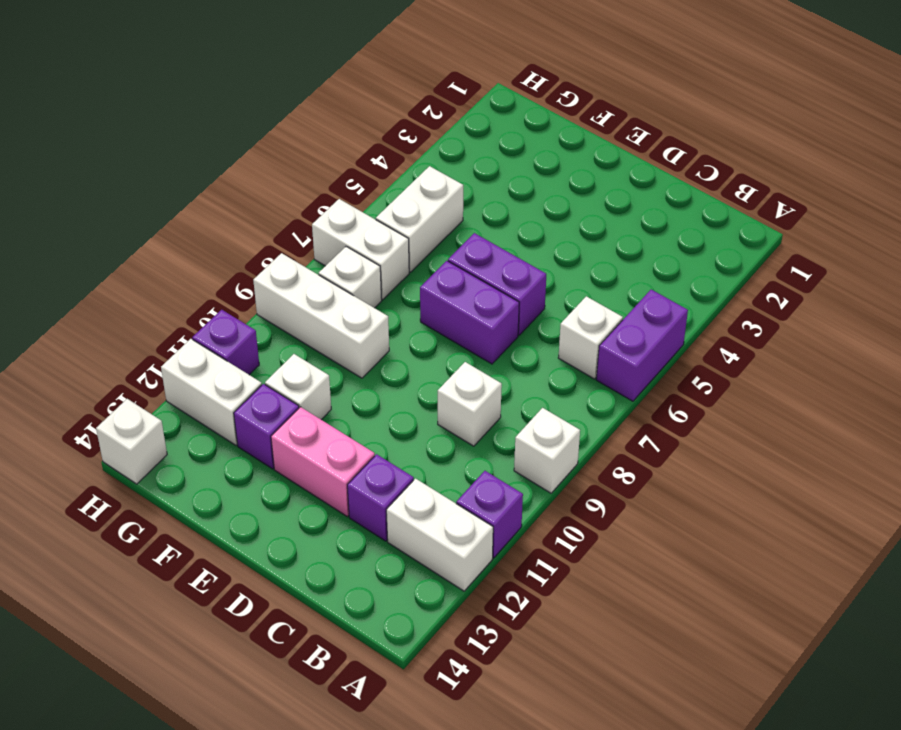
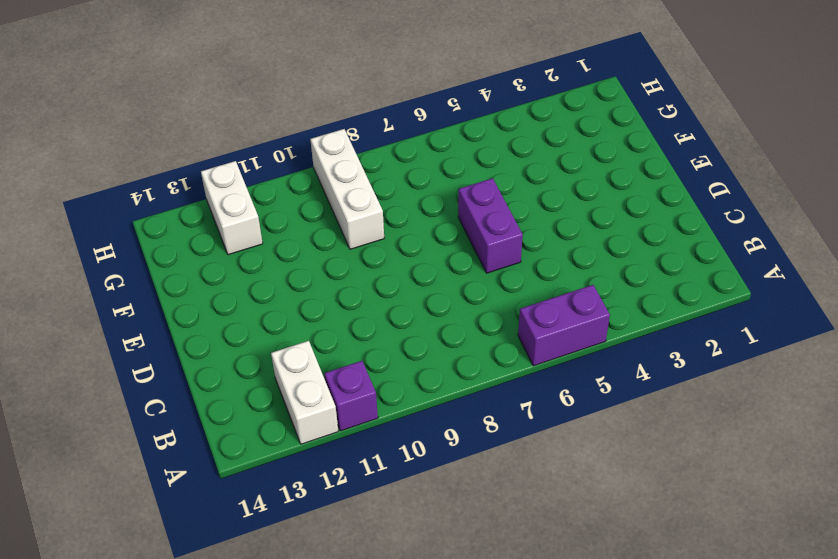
none -> white 1x1 brick [514,408,580,493]
none -> white 1x1 brick [558,296,623,379]
none -> white 1x1 brick [438,362,502,446]

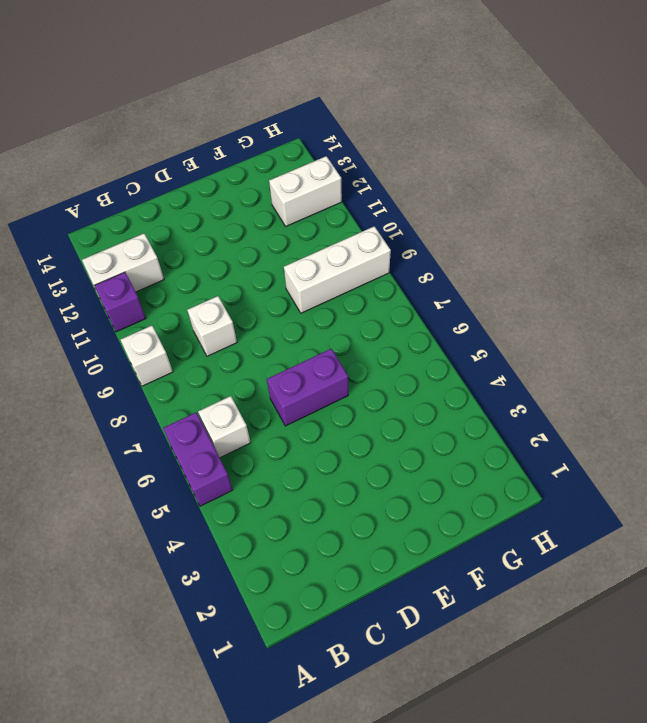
none -> purple 1x1 brick [347,454,414,541]
none -> purple 1x2 brick [420,261,519,364]
none -> pink 1x2 brick [271,407,375,517]

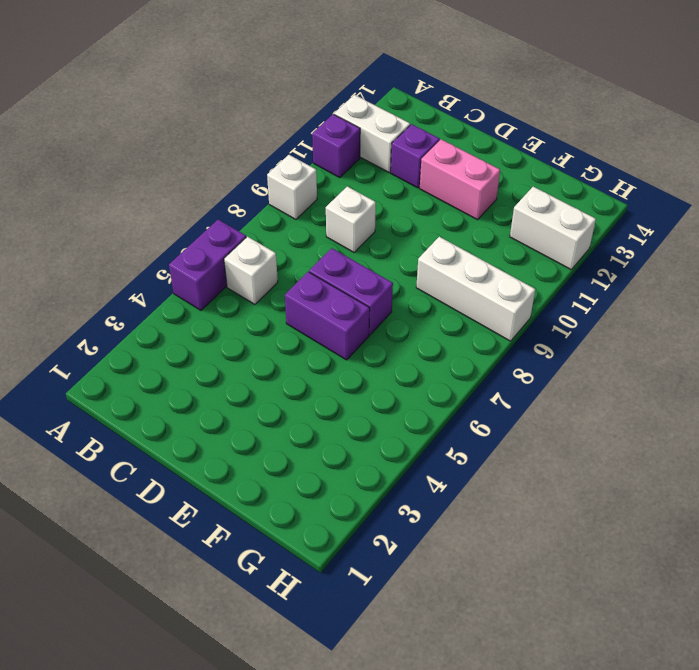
none -> white 1x1 brick [265,354,331,420]
none -> purple 1x1 brick [234,384,299,469]
none -> white 1x2 brick [376,166,463,272]

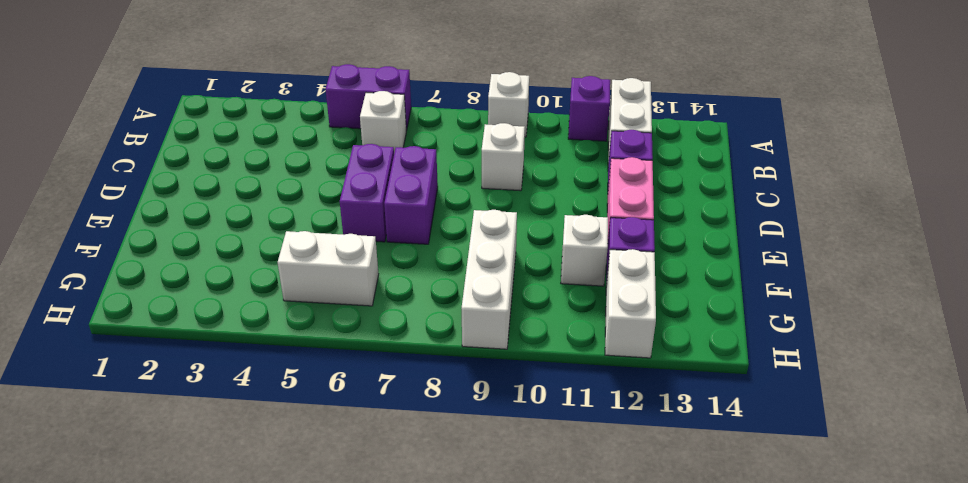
none -> white 1x2 brick [312,199,409,300]
none -> white 1x1 brick [319,247,382,308]
none -> purple 1x1 brick [192,310,259,375]

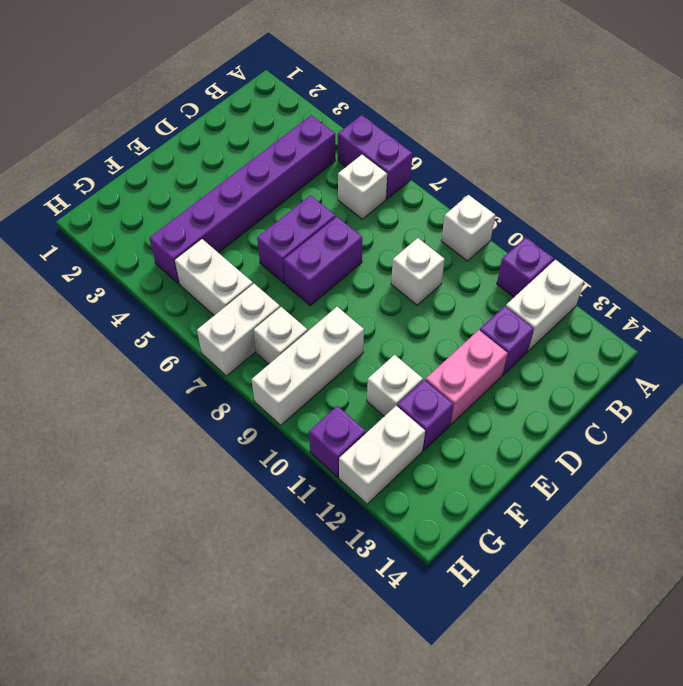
purple 1x6 brick [149,115,335,284] -> none
none -> white 1x1 brick [96,399,167,484]

